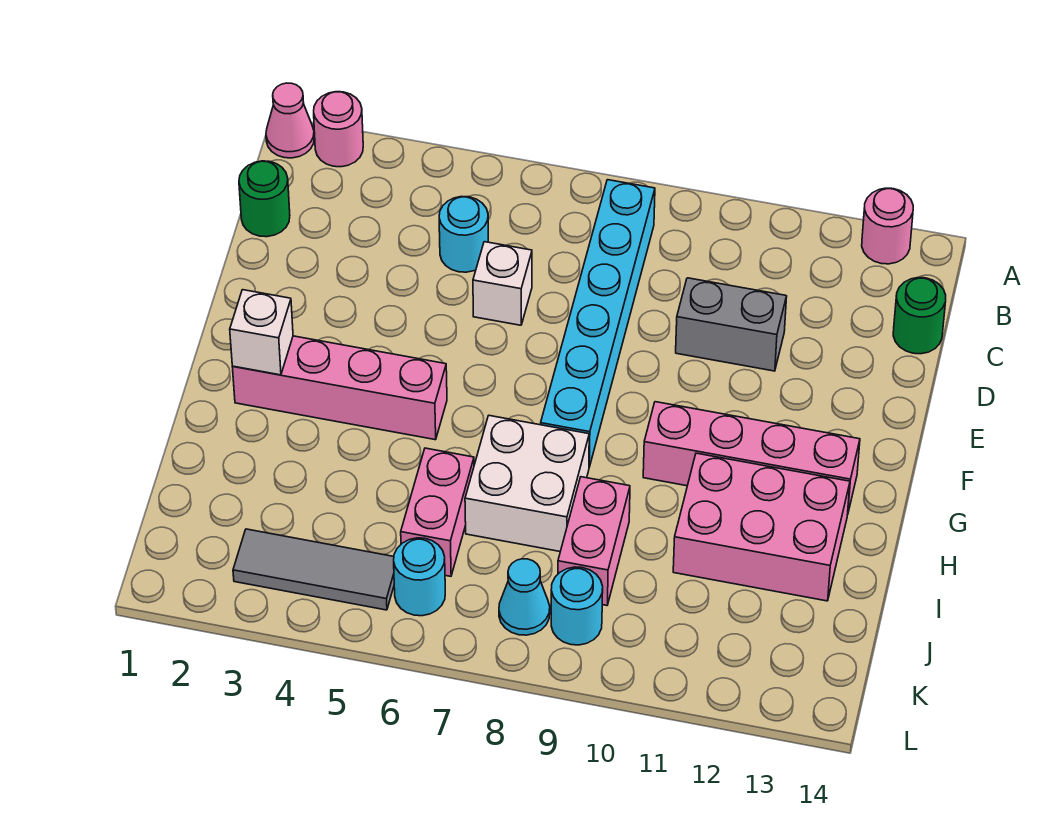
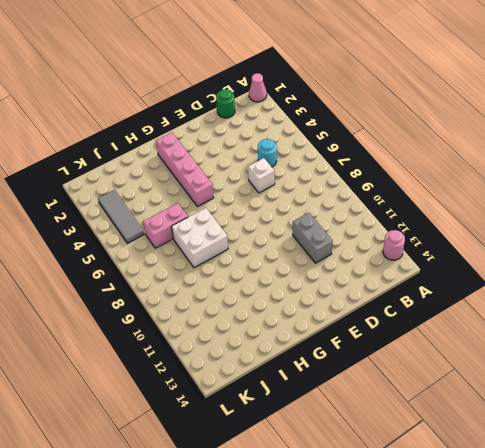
none -> pink 1x1 round brick [314,92,363,167]
none -> cyan 1x6 brick [541,180,655,467]
none -> green 1x1 round brick [893,278,946,354]

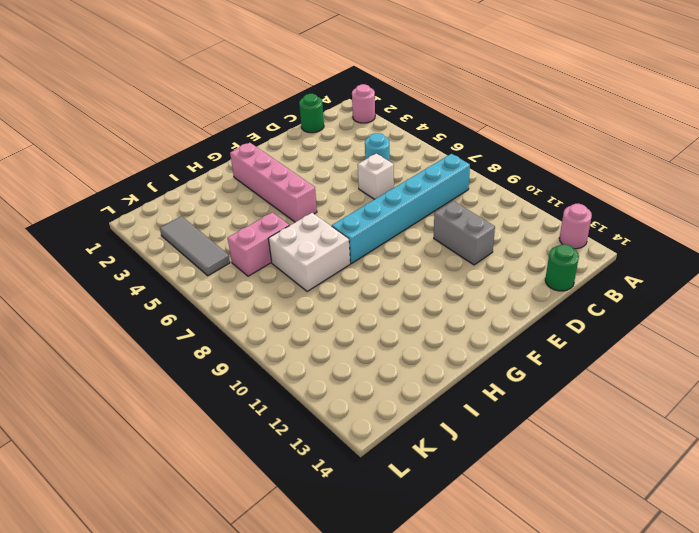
none -> pink 1x1 cone [266,83,314,158]
none -> pink 1x4 brick [643,402,860,512]
none -> pink 2x3 brick [673,453,850,601]

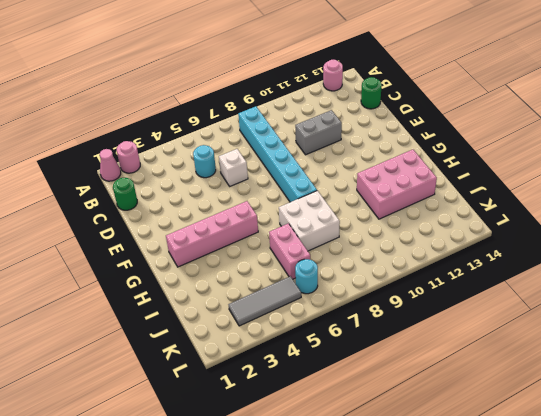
none -> pink 1x4 brick [643,402,860,512]
none -> pink 1x2 brick [558,477,630,605]
none -> cyan 1x1 cone [499,559,550,635]

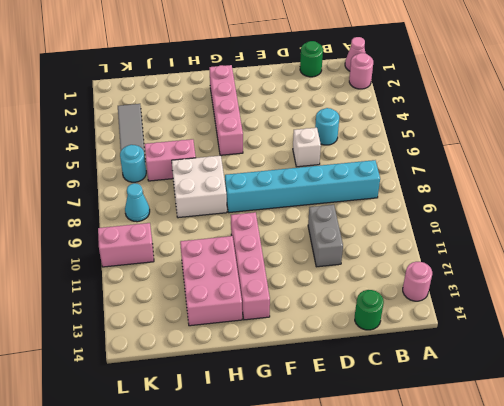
pink 1x2 brick [98,223,154,267] -> pink 1x2 brick moved to [558,477,630,605]
none -> cyan 1x1 round brick [551,567,603,645]
none -> white 1x1 brick [230,290,293,375]

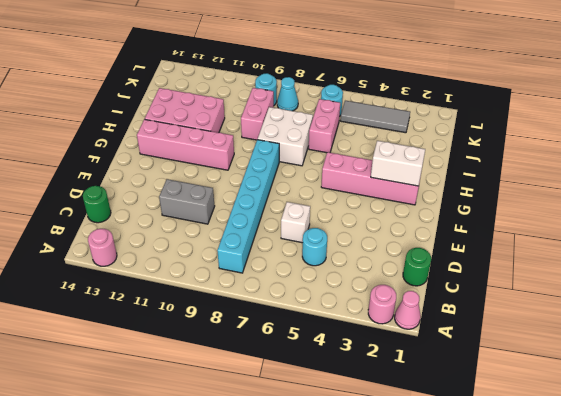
white 1x2 brick [371,141,425,186] -> white 1x1 brick [230,290,293,375]

